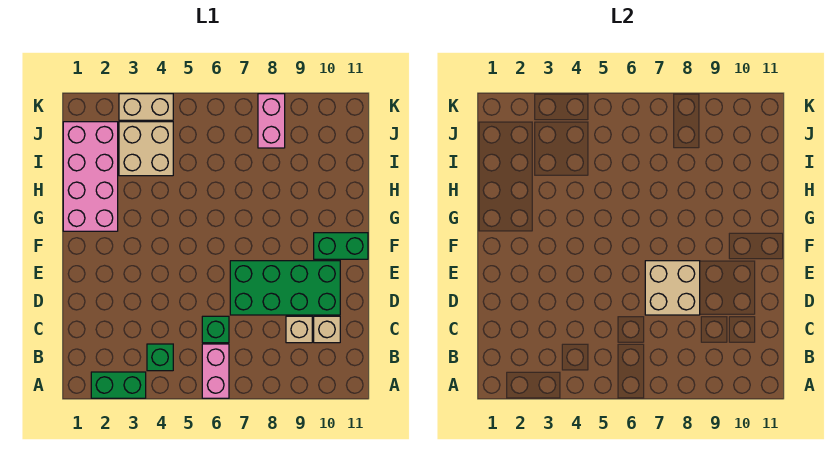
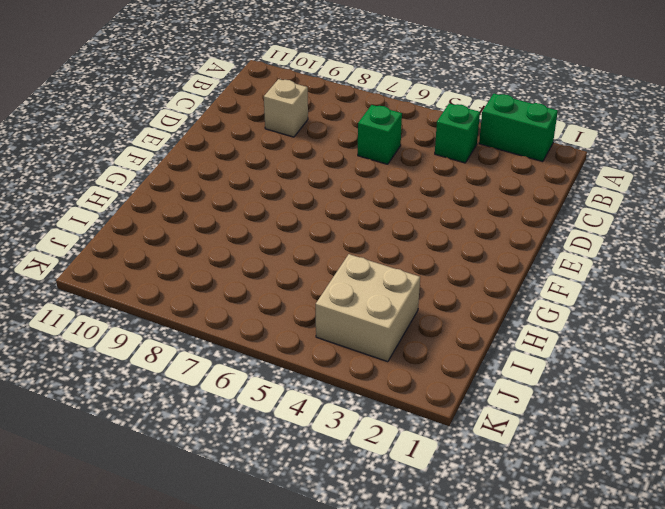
none -> pink 1x2 brick [202,344,229,398]
none -> tan 1x1 brick [314,316,340,343]
none -> green 2x4 brick [230,261,340,315]

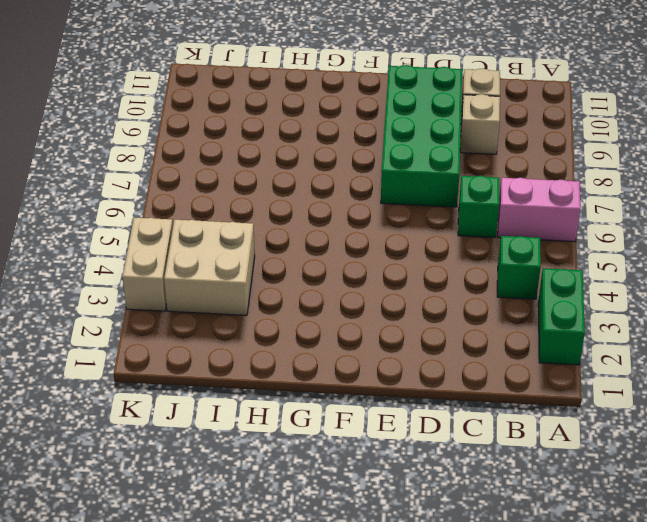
none -> green 1x2 brick [314,233,368,259]
none -> pink 2x4 brick [63,122,118,231]
none -> pink 1x2 brick [258,94,285,148]

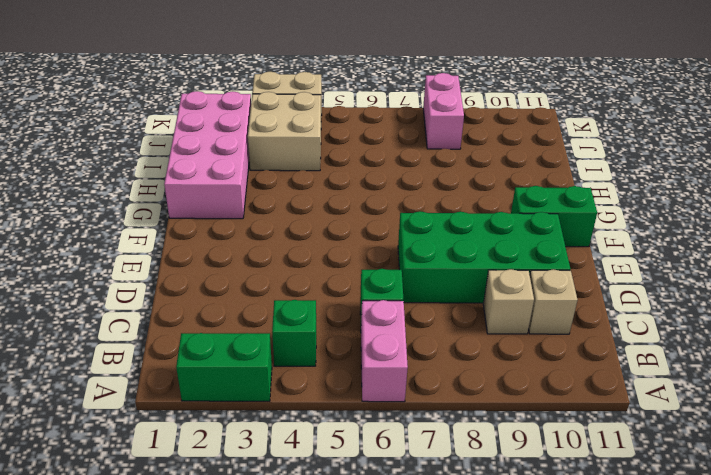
none -> tan 2x2 brick [645,261,700,315]

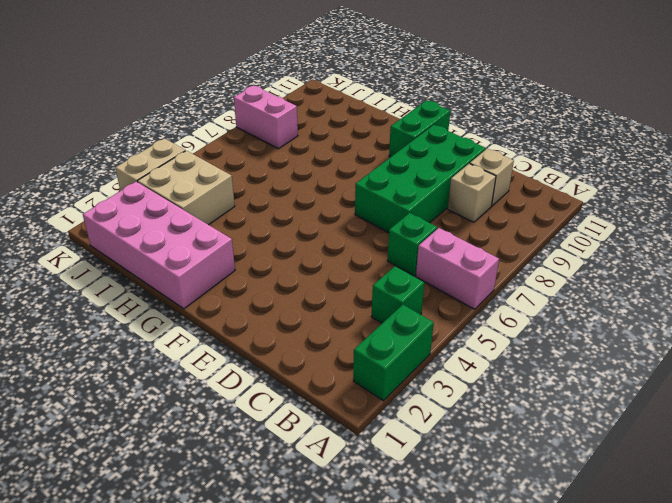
none -> tan 2x2 brick [645,261,700,315]

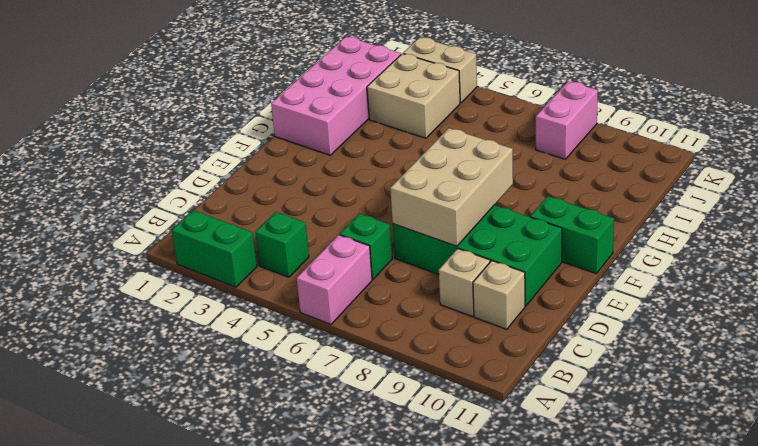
tan 2x3 brick [390,128,513,246] -> tan 2x2 brick [645,261,700,315]

